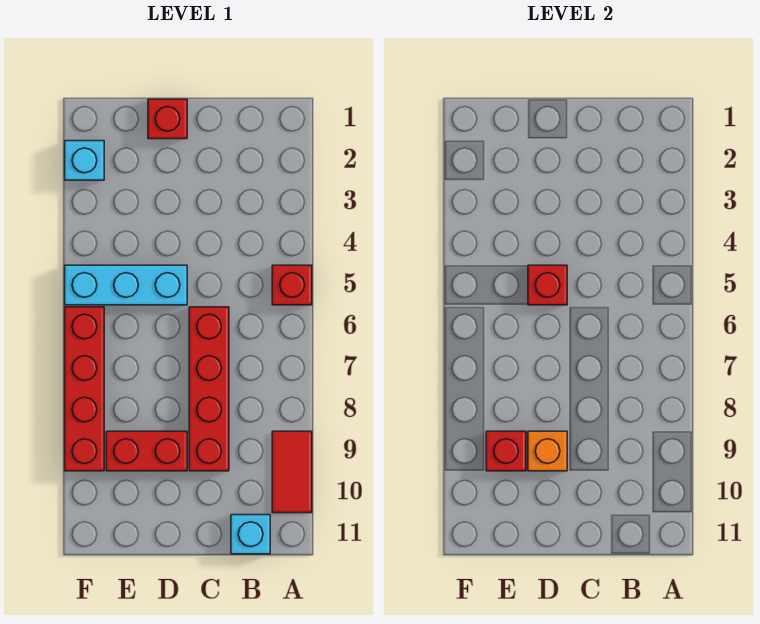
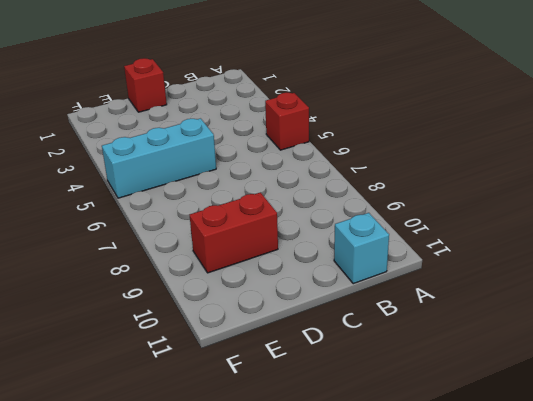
none -> red 1x2 tile [272,431,312,513]
none -> red 1x4 brick [189,307,229,471]
none -> cyan 1x1 brick [65,141,104,180]

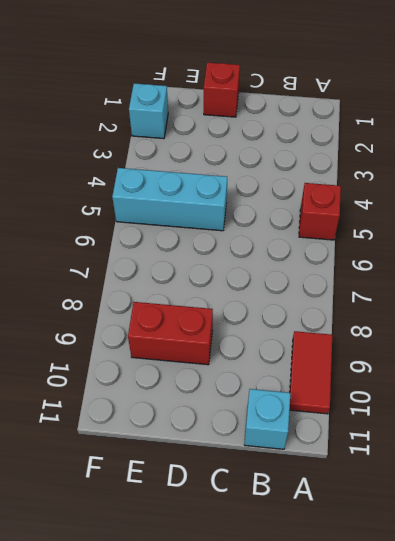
none -> red 1x4 brick [189,307,229,471]
none -> red 1x4 brick [65,307,104,471]
none -> red 1x1 brick [528,265,567,305]

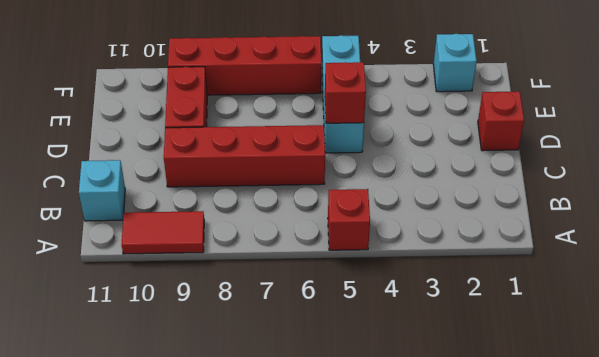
none -> orange 1x1 brick [528,431,567,471]
none -> red 1x1 brick [486,431,526,471]

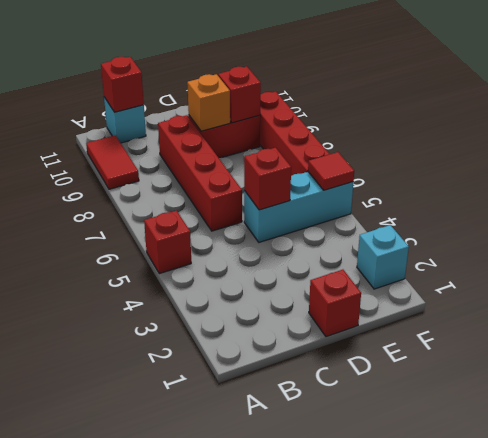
red 1x1 brick [101,57,144,112] -> none
red 1x1 tile [308,152,354,190] -> none

